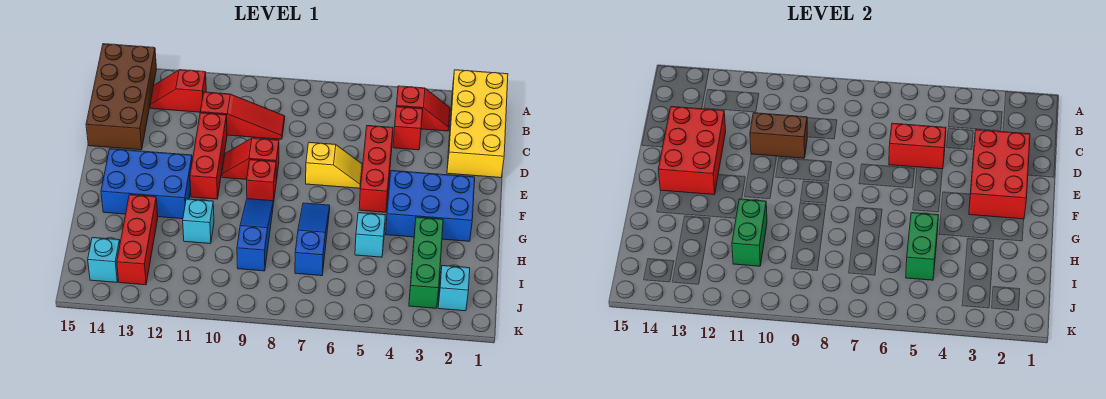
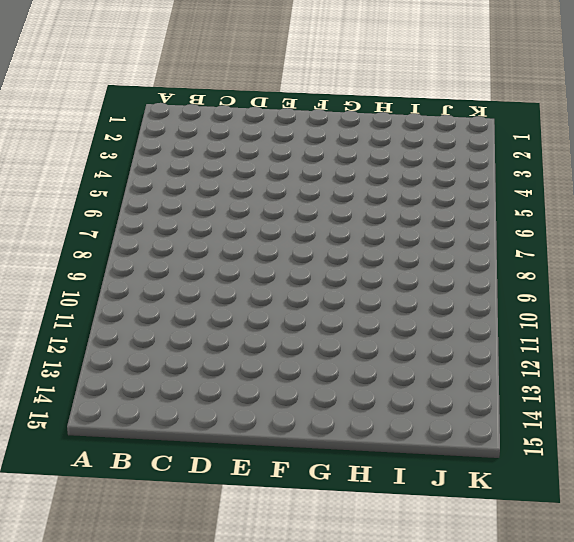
none -> yellow 2x4 brick [447,70,508,178]
none -> brown 2x4 brick [86,44,157,150]
none -> red 1x2 slope [396,86,450,131]

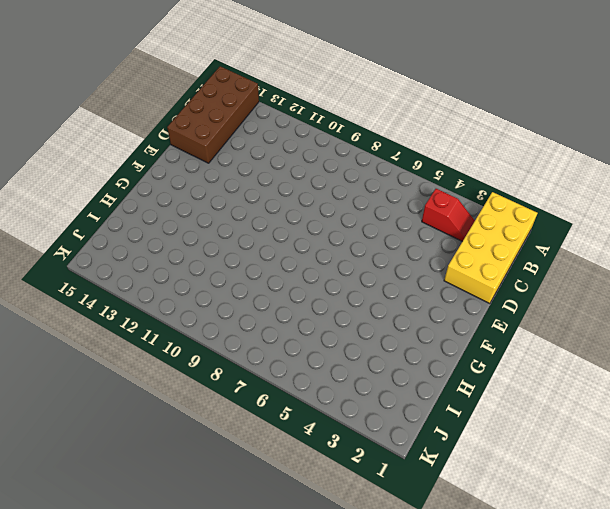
none -> red 1x2 slope [150,70,206,112]
none -> red 1x1 brick [393,107,423,150]
none -> red 1x3 slope [200,92,285,139]

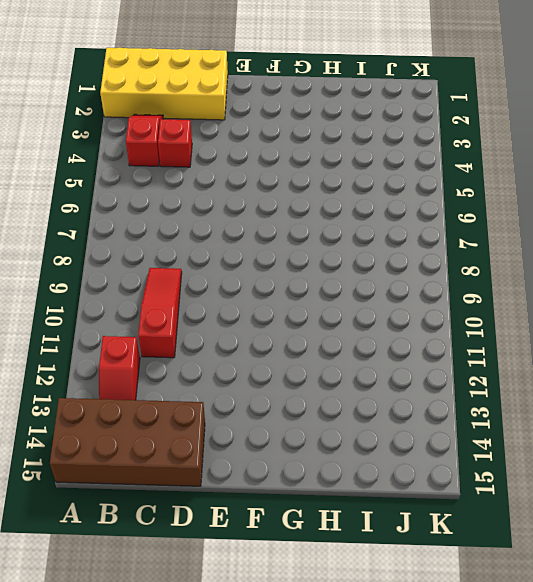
none -> red 1x3 brick [359,126,393,212]
none -> red 1x3 brick [190,113,227,199]
none -> yellow 1x2 slope [306,142,362,188]

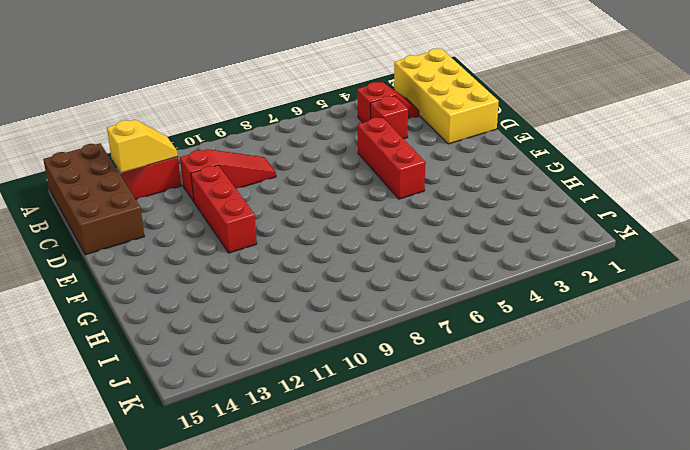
yellow 1x2 slope [107,120,178,173] -> yellow 1x2 slope moved to [306,142,362,188]
none -> red 1x2 slope [222,138,279,181]
none -> blue 2x3 brick [386,171,475,241]
none -> red 1x1 brick [247,160,276,203]

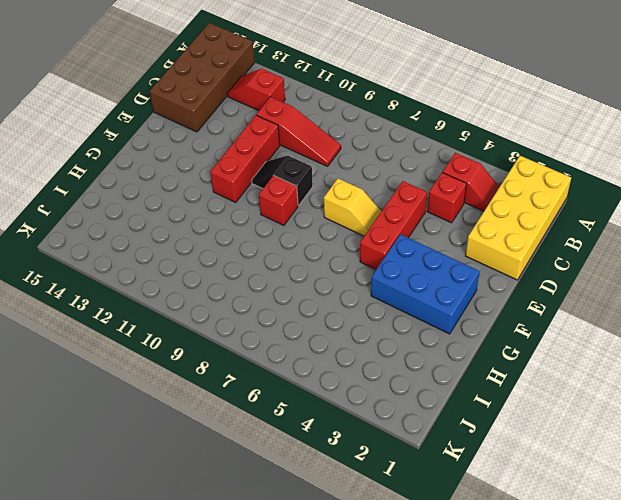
black 1x2 slope [252,156,313,205] -> red 1x2 slope [222,138,279,181]
none -> blue 2x3 brick [101,149,192,219]
none -> blue 1x3 slope [295,203,330,276]
none -> blue 1x3 slope [237,199,273,271]

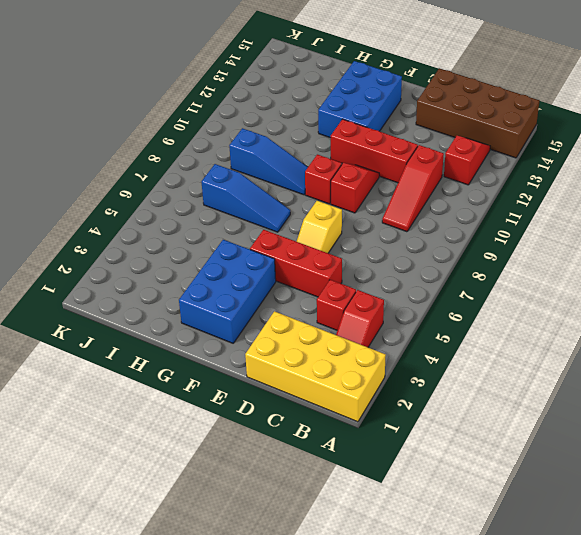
none -> green 1x3 brick [409,217,443,308]
none -> cyan 1x1 brick [355,213,385,257]
none -> cyan 1x1 brick [183,199,214,244]

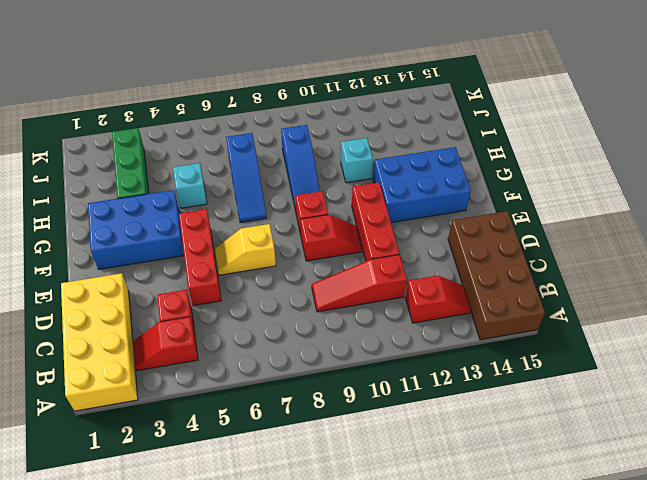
none -> red 1x3 brick [117,195,158,285]
none -> cyan 1x1 brick [438,266,470,311]
none -> cyan 1x1 brick [88,238,120,282]

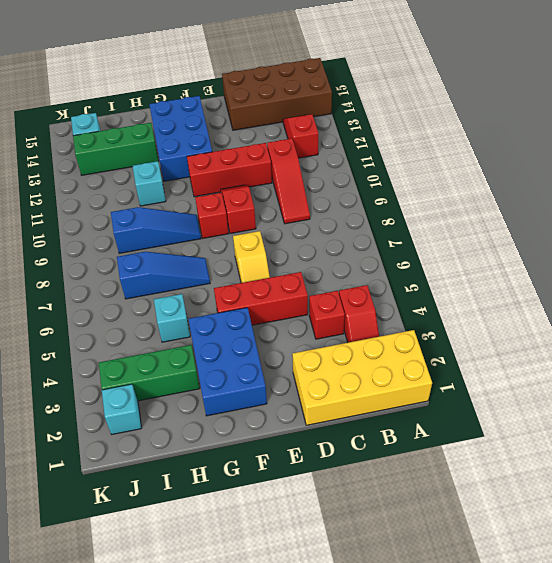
green 1x3 brick [73,123,159,175] -> red 1x3 brick [117,195,158,285]
none -> red 2x3 brick [969,130,1030,219]
none -> red 1x2 brick [889,123,946,169]
none -> brown 1x2 brick [750,113,807,158]

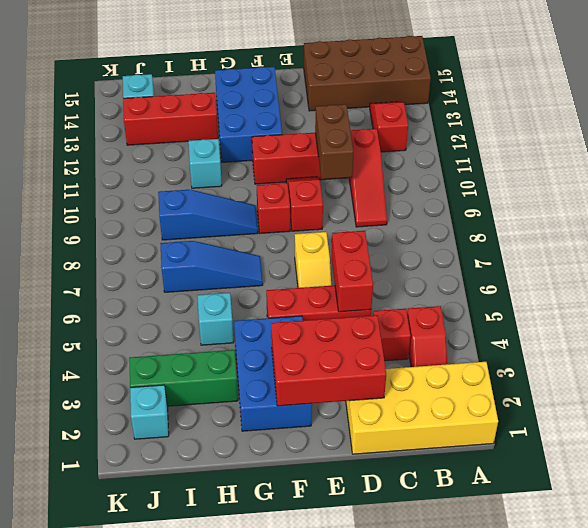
none -> red 2x3 brick [658,107,726,195]
none -> green 1x2 brick [906,213,938,280]
none -> green 1x2 brick [732,199,767,266]

